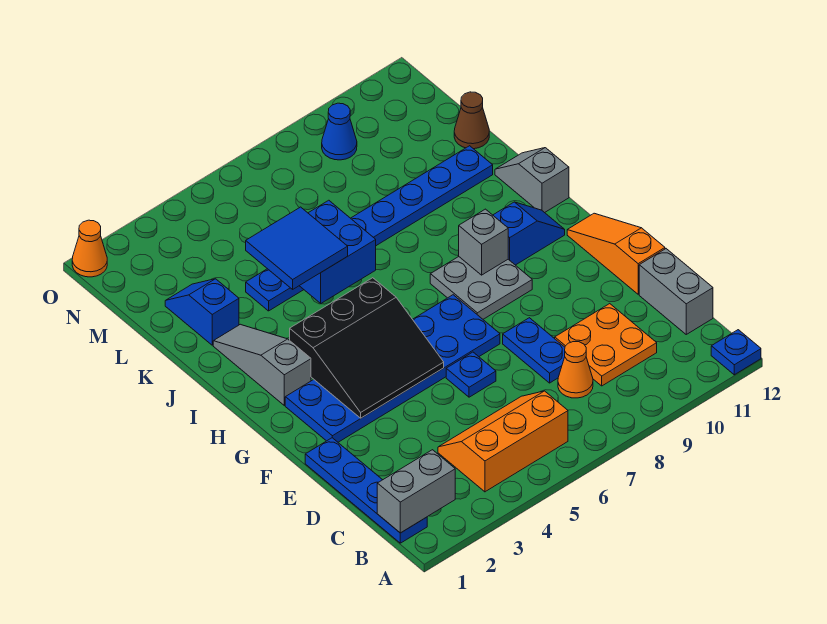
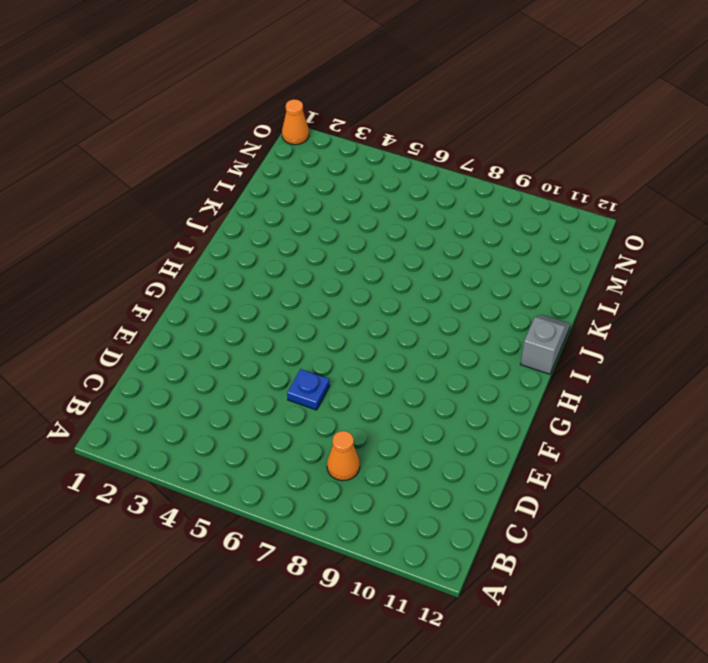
none -> blue 1x1 plate [711,330,761,375]
none -> blue 1x4 plate [305,438,427,543]
none -> orange 2x3 slope [438,391,568,492]

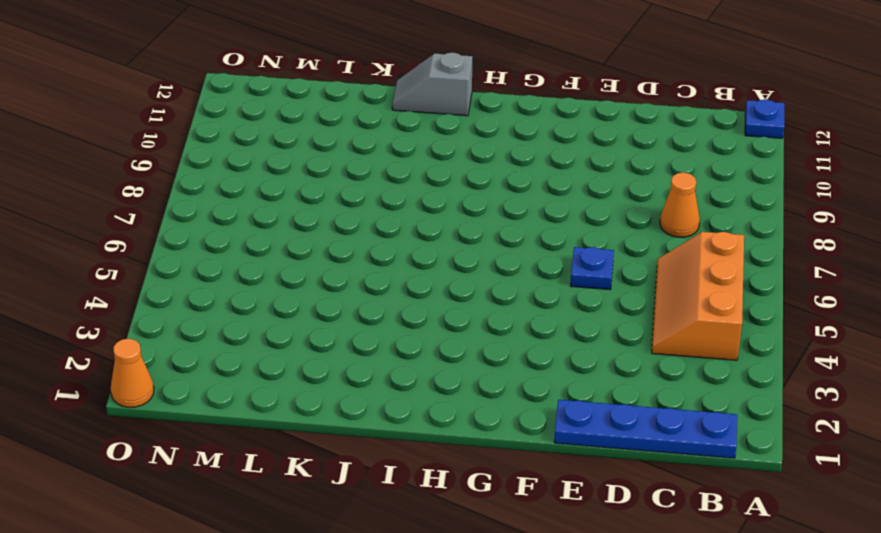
none -> orange 2x2 plate [555,304,657,386]
none -> grey 1x2 brick [639,249,713,334]
none -> blue 1x2 plate [503,318,565,383]

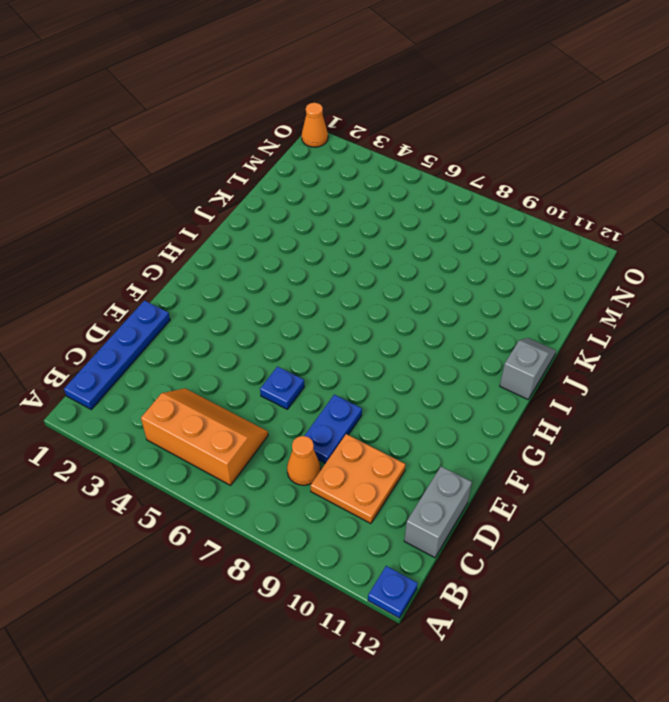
none -> orange 1x3 slope [567,213,665,294]
none -> blue 2x6 plate [285,295,500,442]
none -> grey 2x2 plate [430,257,532,319]

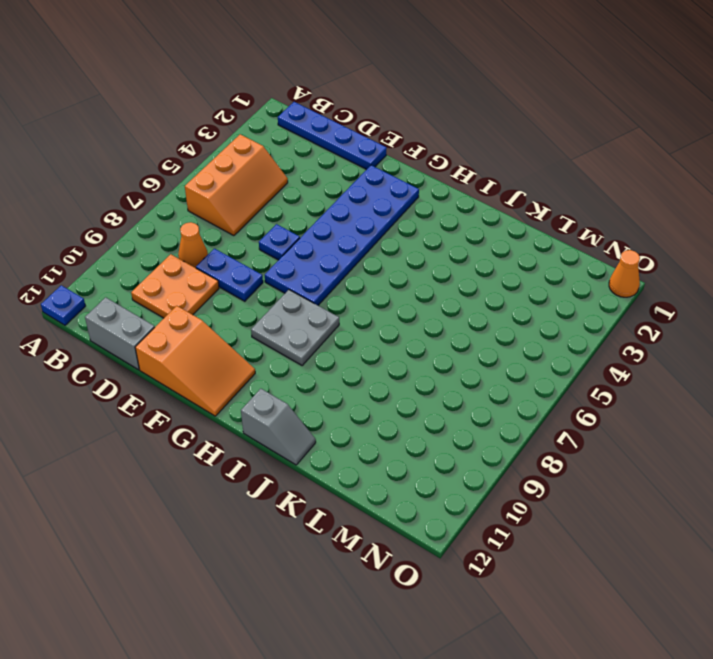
orange 2x3 slope [135,306,255,416] -> orange 1x3 slope [567,213,665,294]
none -> grey 1x3 slope [213,324,311,405]
none -> blue 1x2 slope [493,202,565,265]
none -> blue 1x2 slope [165,279,239,345]

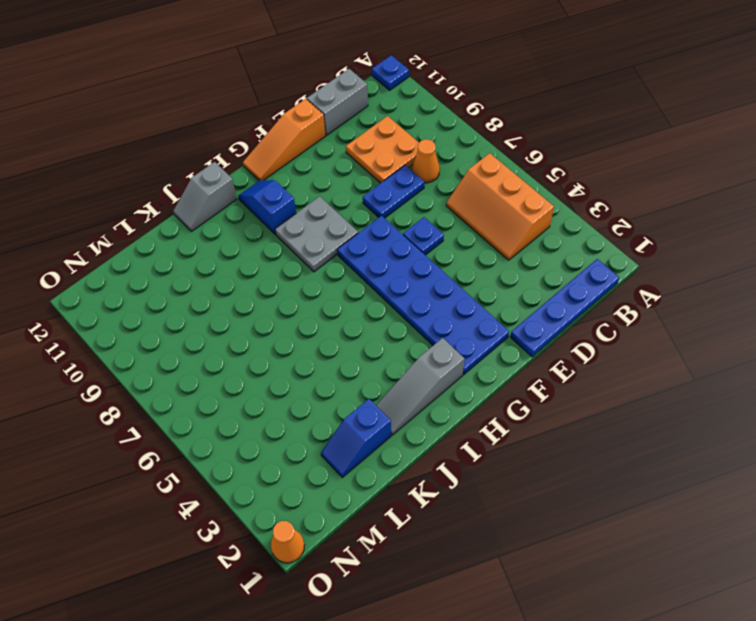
none -> blue 1x8 plate [246,146,493,311]
none -> brown 1x1 cone [454,92,489,149]
none -> blue 1x1 cone [322,103,357,160]

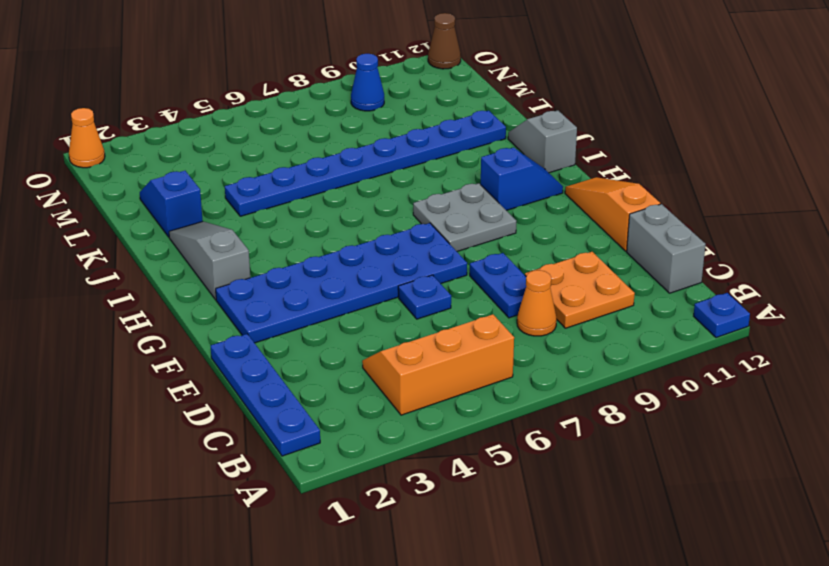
brown 1x1 cone [428,13,461,69] -> brown 1x1 cone moved to [454,92,489,149]
none -> grey 1x2 brick [377,450,455,533]
none -> black 3x3 slope [290,278,444,418]
none -> grey 1x1 brick [459,209,508,275]

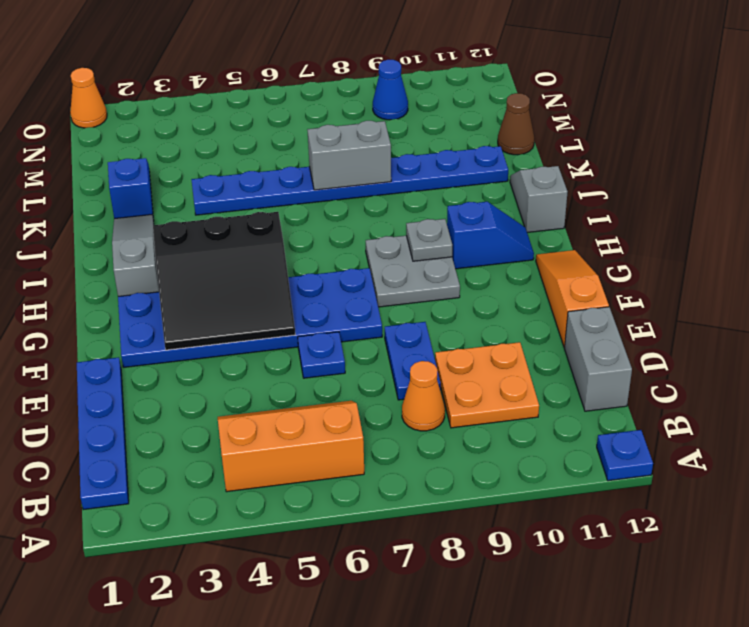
grey 1x1 plate [406,219,452,261] -> grey 1x1 brick [459,209,508,275]
grey 1x2 brick [307,121,391,190] -> grey 1x2 brick moved to [377,450,455,533]
none -> blue 2x2 brick [300,200,376,303]
none -> blue 2x2 tile [246,207,348,289]

